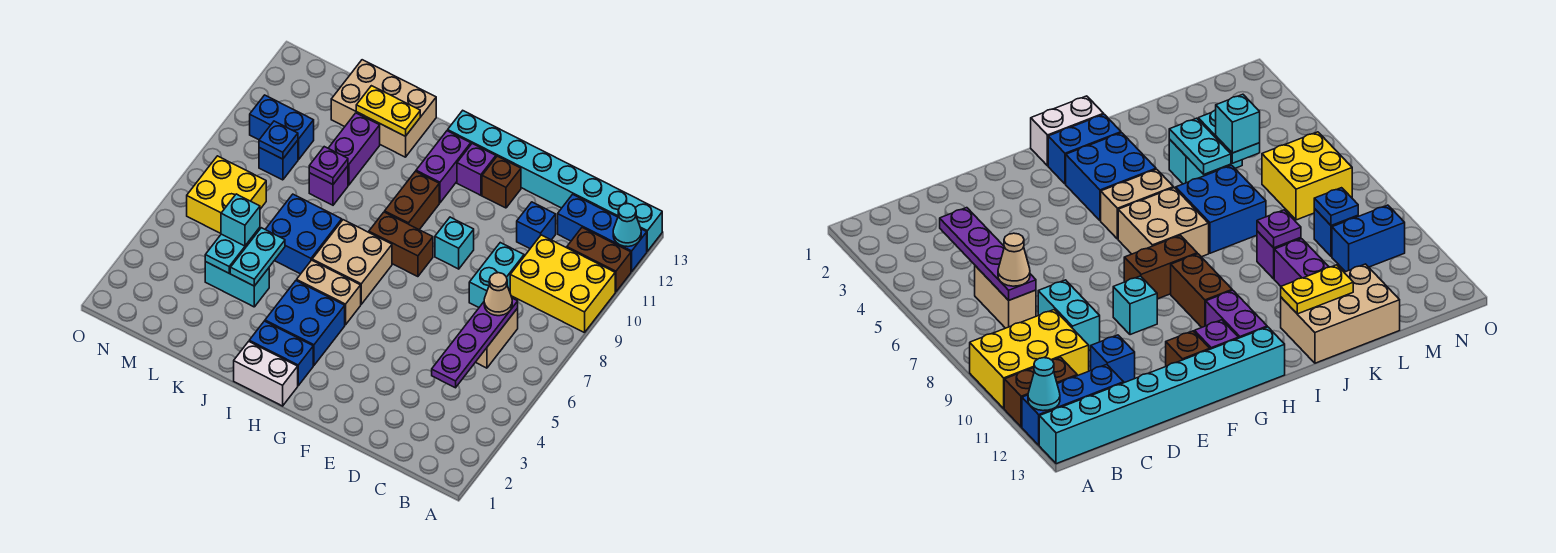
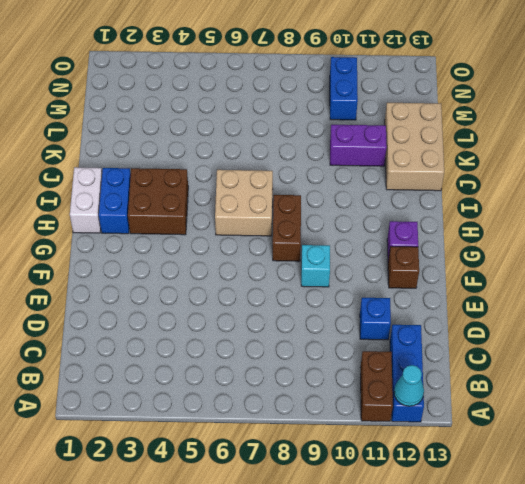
brown 2x2 brick [128,168,188,235] -> blue 2x2 brick [265,281,345,365]
none -> yellow 2x3 brick [510,235,615,333]
none -> cyan 1x8 brick [448,111,662,251]
none -> tan 1x2 brick [476,308,518,368]
none -> cyan 1x2 brick [469,243,524,307]

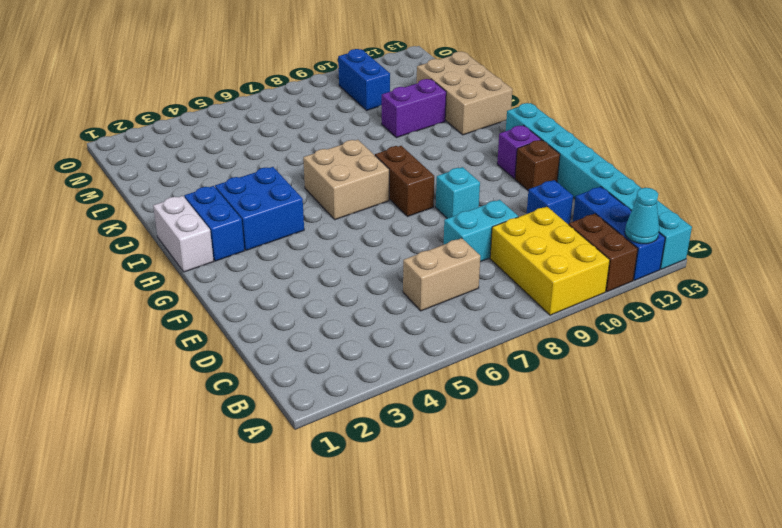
none -> tan 1x2 brick [297,260,361,325]
none -> brown 1x2 brick [385,171,439,230]
none -> purple 1x2 brick [416,131,471,203]
none -> blue 2x2 brick [265,194,342,274]

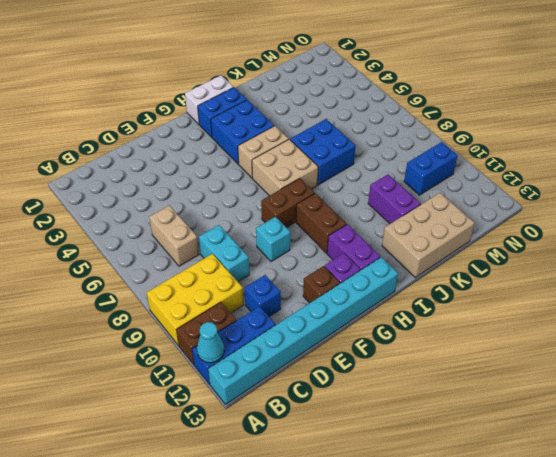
none -> cyan 1x2 brick [205,262,269,307]
none -> purple 1x1 brick [309,166,348,205]
none -> yellow 2x2 brick [187,156,266,233]
none -> blue 1x1 brick [259,140,298,180]

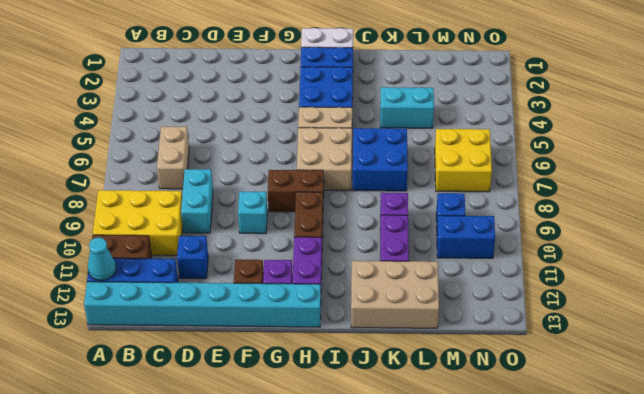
none -> purple 1x4 plate [432,298,518,388]
none -> yellow 1x2 plate [356,86,420,136]
none -> cyan 1x2 plate [230,228,285,286]
none -> purple 1x1 plate [309,147,348,184]

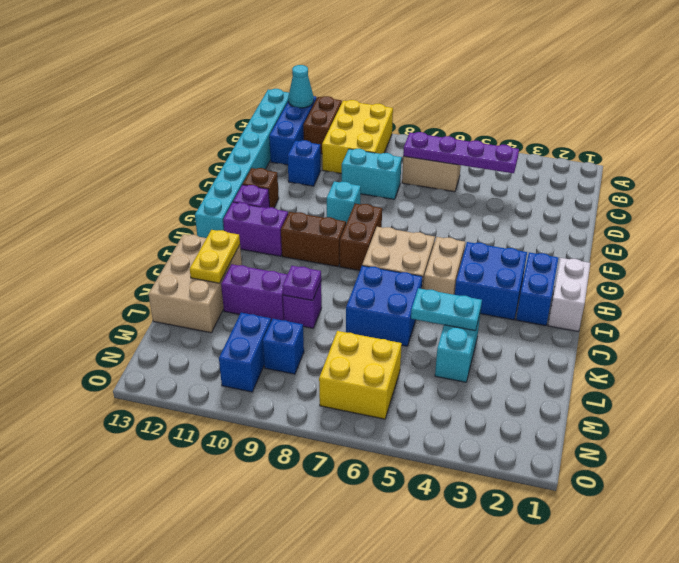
none -> cyan 1x2 plate [205,228,260,273]
none -> blue 1x1 plate [259,121,298,159]
none -> tan 1x1 cone [484,273,512,316]
none -> cyan 1x1 brick [221,194,260,246]

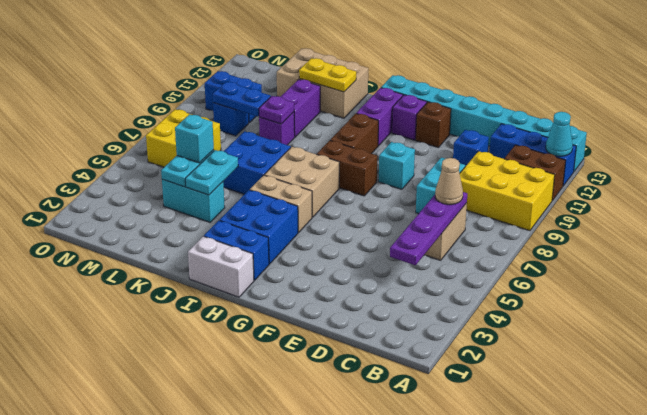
blue 1x2 plate [213,82,271,117] -> blue 1x1 plate [259,121,298,159]

